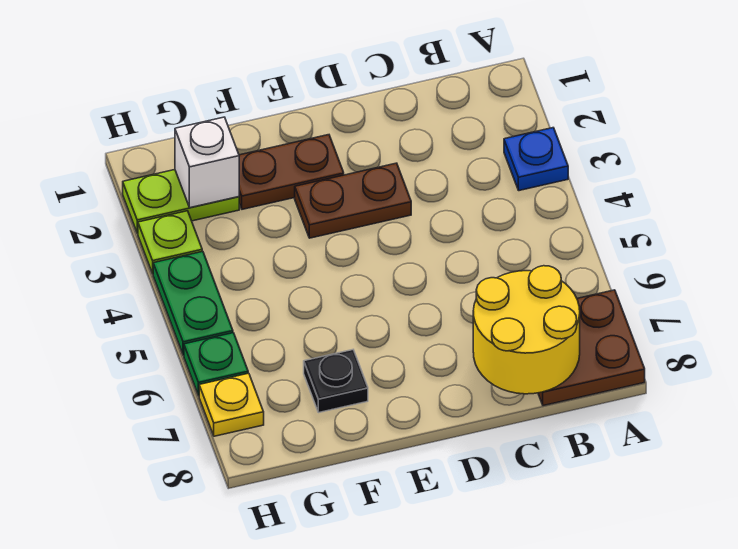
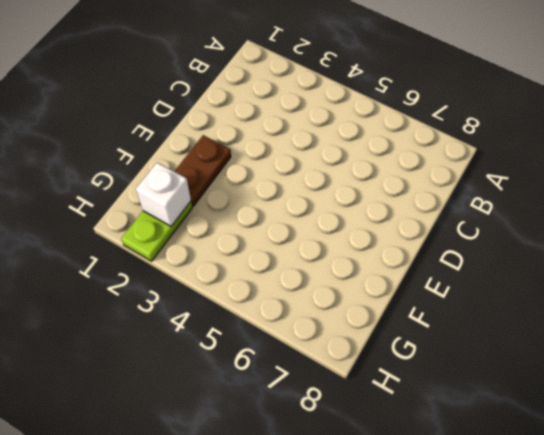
none -> blue 1x1 plate [504,128,568,191]
none -> brown 2x2 plate [538,290,645,406]
none -> brown 1x2 plate [295,163,411,238]

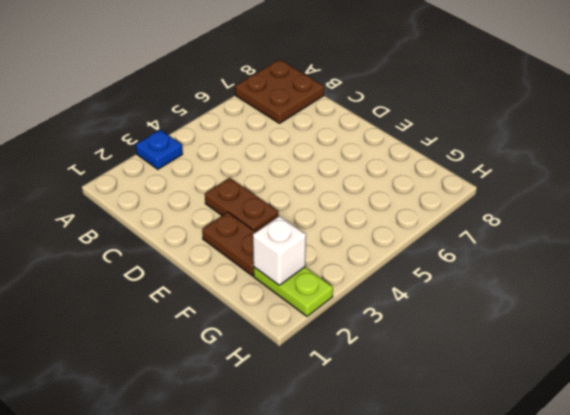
none -> black 1x1 plate [304,350,368,413]
none -> lime 1x1 plate [138,211,202,274]
none -> green 1x2 plate [153,251,233,355]

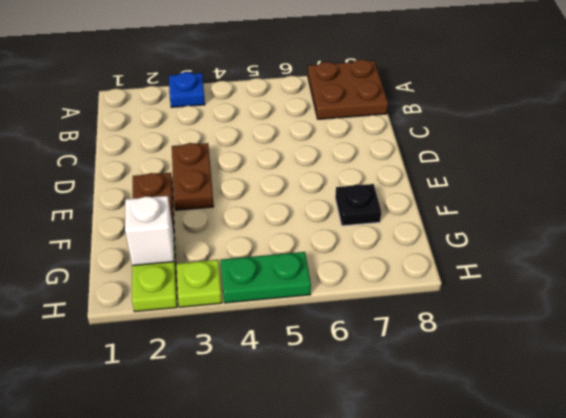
none -> green 1x1 plate [184,333,248,396]
none -> yellow 1x1 plate [199,373,264,436]
none -> yellow 2x2 round brick [473,266,580,394]

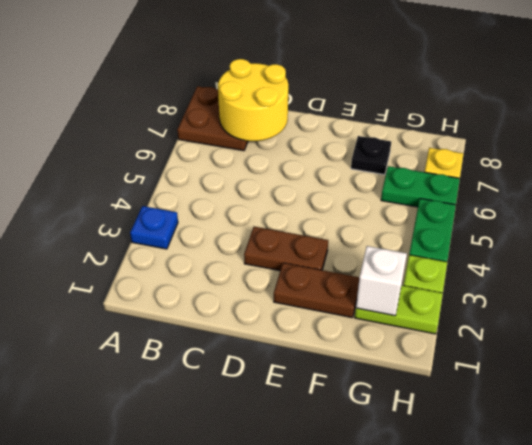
green 1x2 plate [381,166,460,207] -> green 1x1 plate [184,333,248,396]

